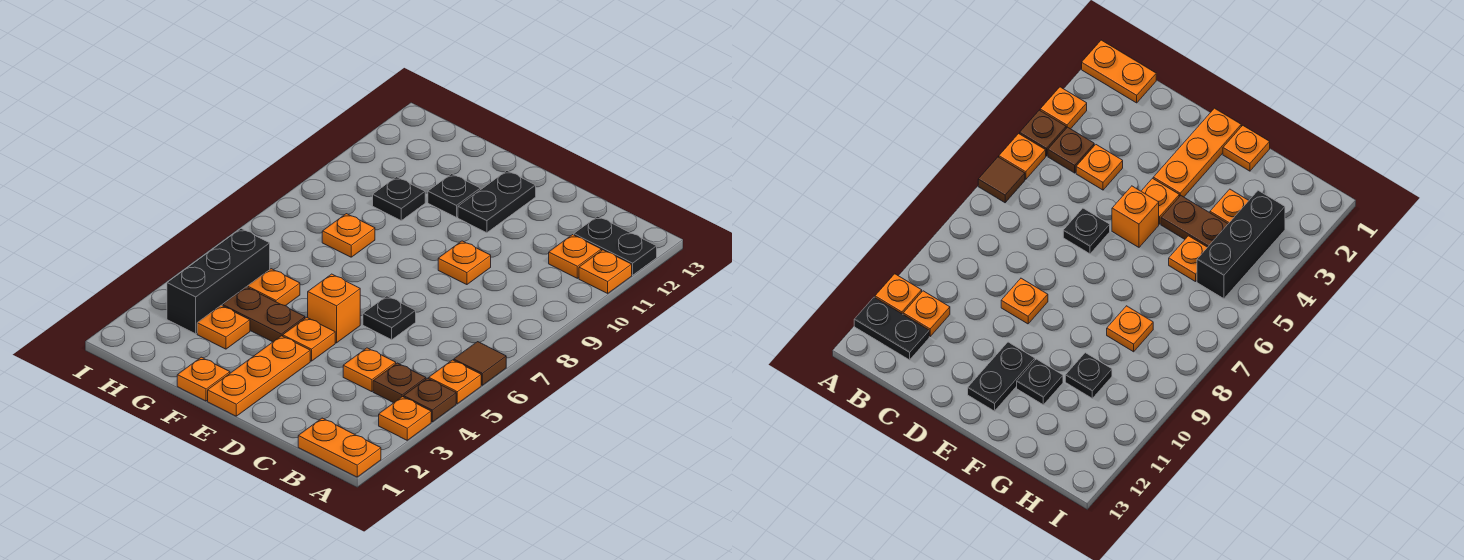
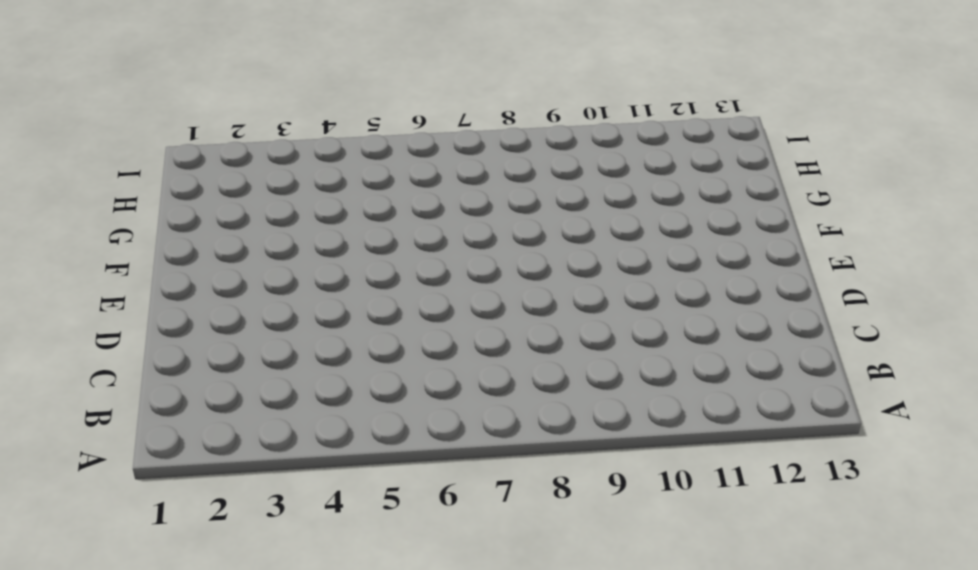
none -> orange 1x2 plate [298,418,381,477]
none -> orange 1x1 plate [379,397,431,440]
none -> brown 1x1 plate [404,378,456,422]

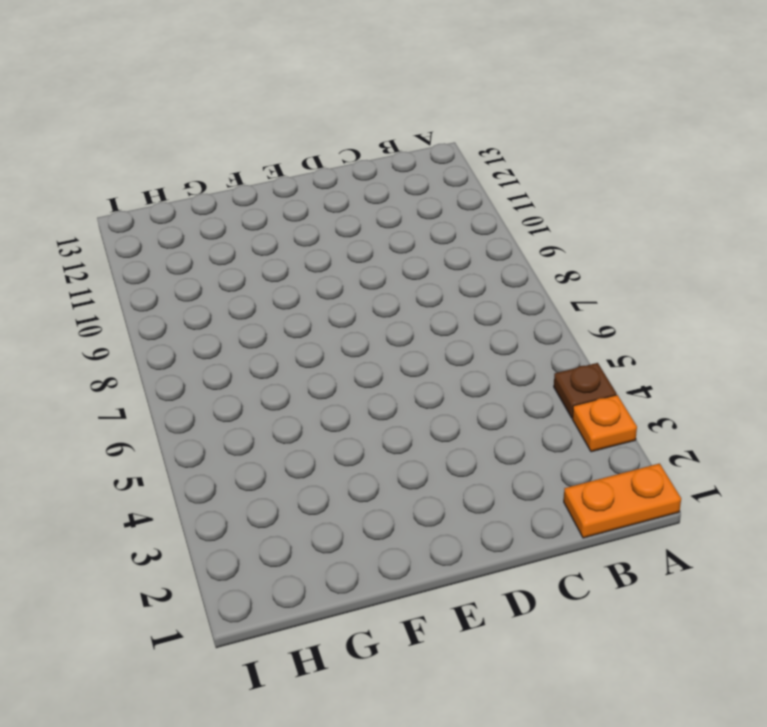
none -> orange 1x1 plate [429,360,481,404]
none -> brown 1x1 tile [454,342,506,385]
none -> orange 1x1 plate [579,250,632,293]

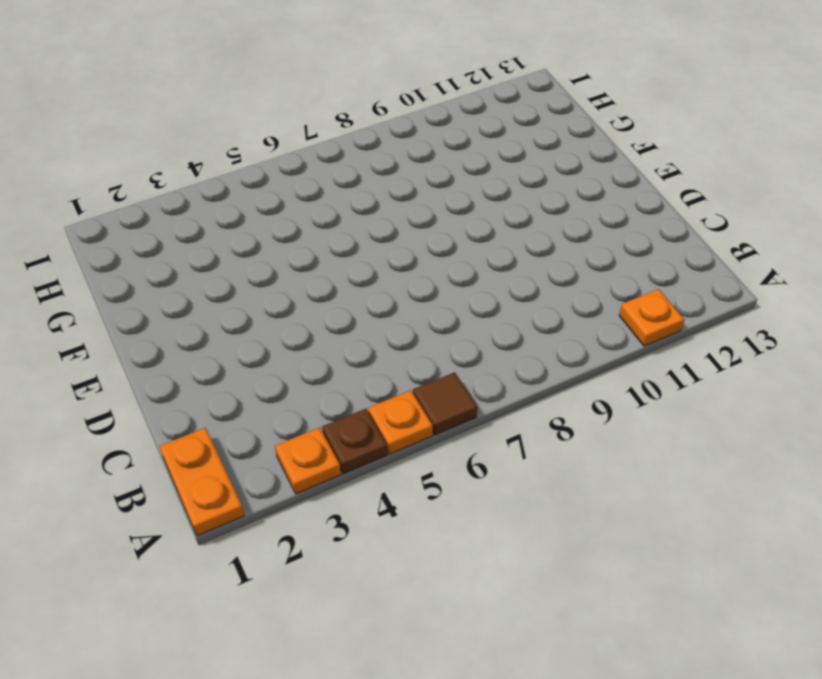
none -> black 1x2 plate [574,216,657,275]
none -> brown 1x1 plate [373,363,426,403]
none -> orange 1x1 plate [549,235,601,278]

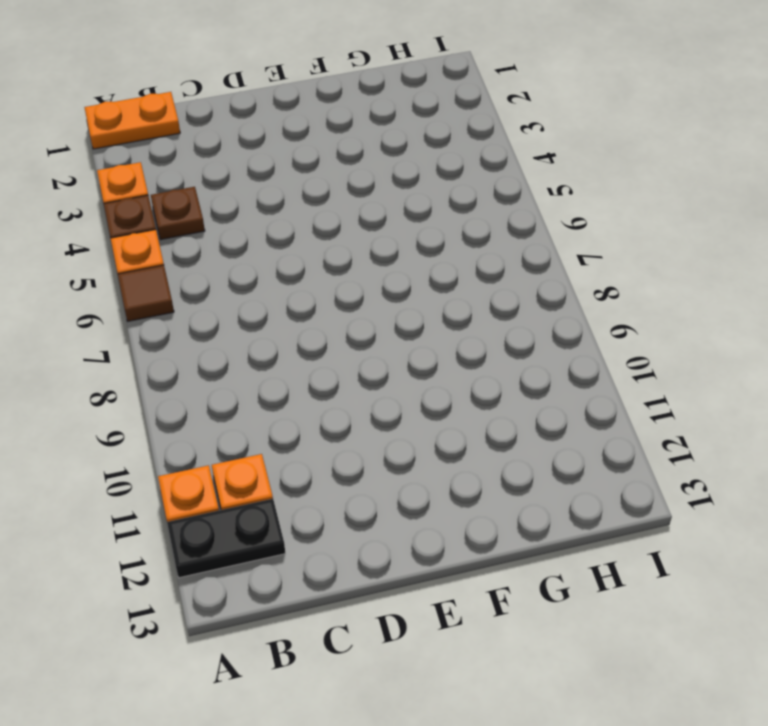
none -> orange 1x1 plate [343,348,396,392]
none -> black 1x1 plate [363,296,416,340]
none -> orange 1x1 plate [438,241,491,285]

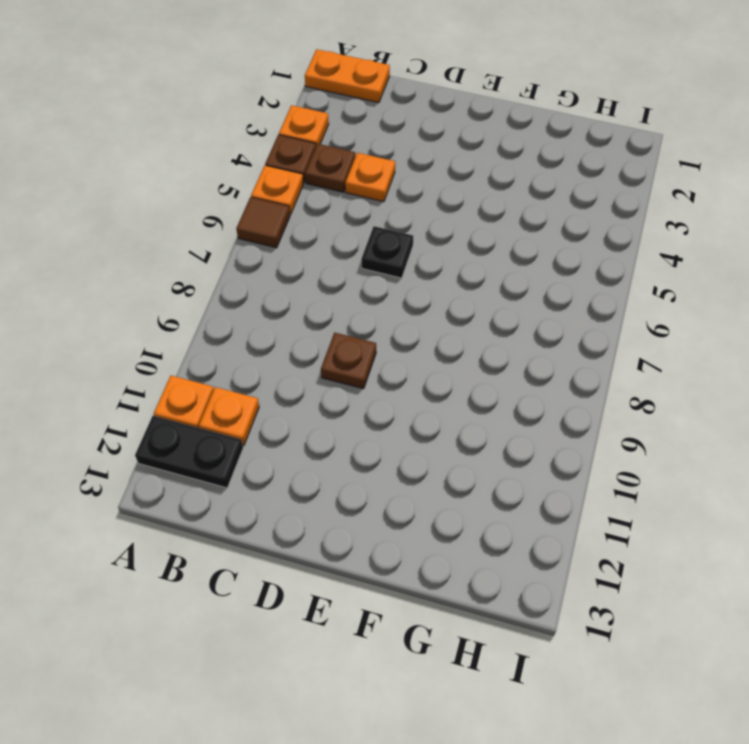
brown 1x1 plate [321,333,376,389] -> orange 1x1 plate [438,241,491,285]
none -> orange 1x3 plate [208,336,310,416]
none -> orange 1x1 plate [283,317,335,361]
none -> orange 1x1 brick [308,274,360,343]

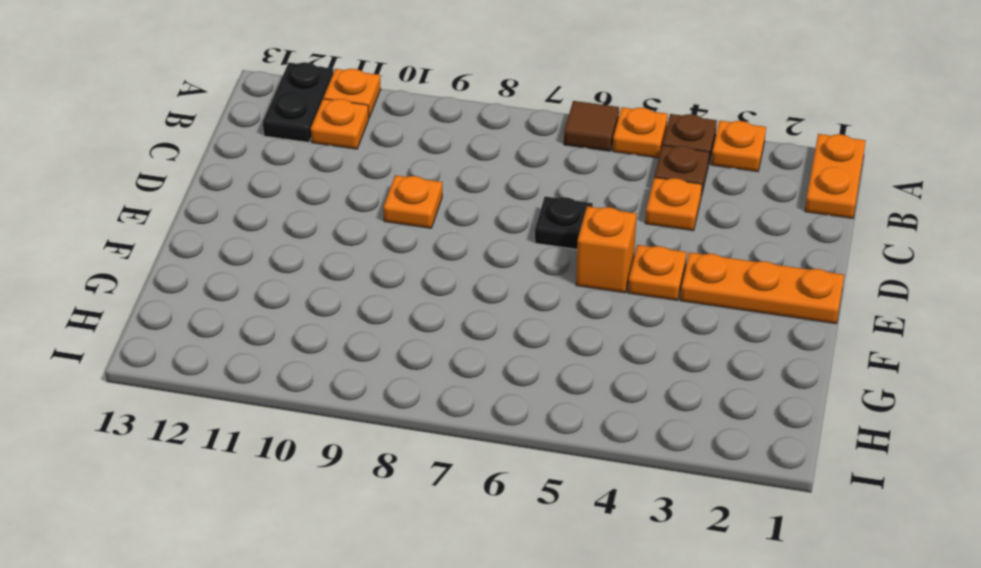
none -> black 1x2 plate [458,171,536,233]
none -> orange 1x1 plate [177,357,230,401]
none -> brown 1x2 plate [222,287,305,342]

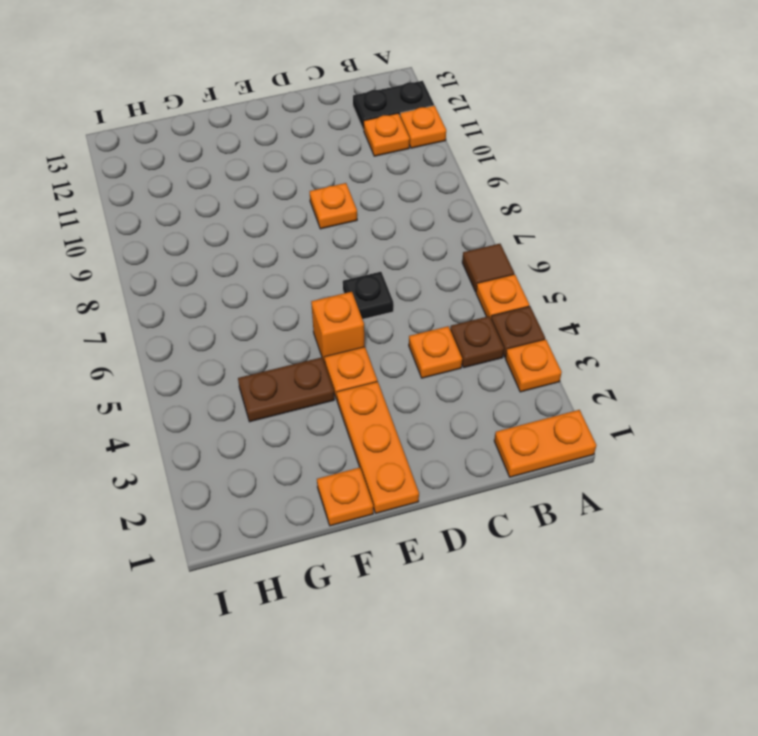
none -> black 1x2 plate [458,171,536,233]
none -> black 1x1 plate [428,174,480,217]
none -> orange 1x1 plate [197,305,250,349]

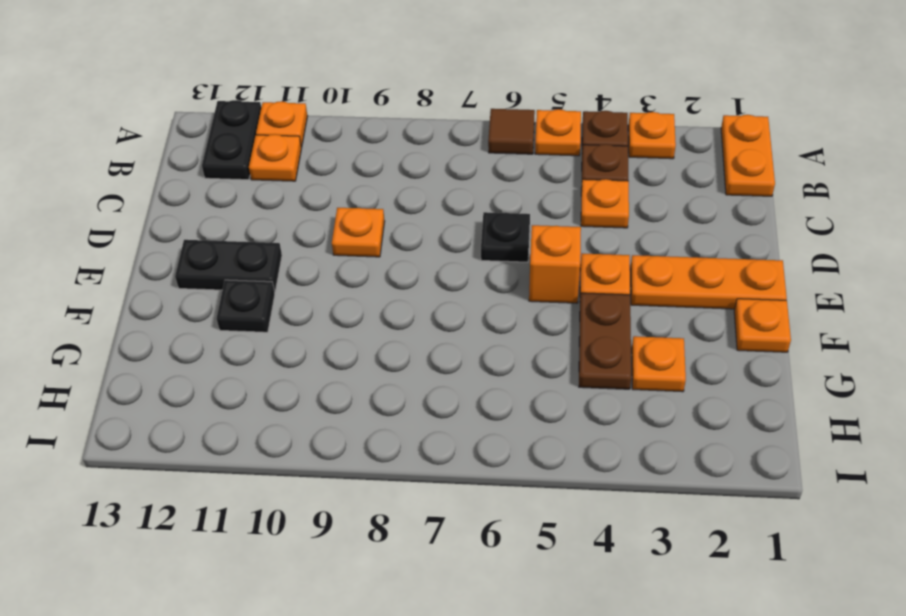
none -> orange 1x1 plate [247,269,300,306]
none -> orange 1x1 plate [322,214,375,257]
none -> black 1x1 plate [373,177,425,220]

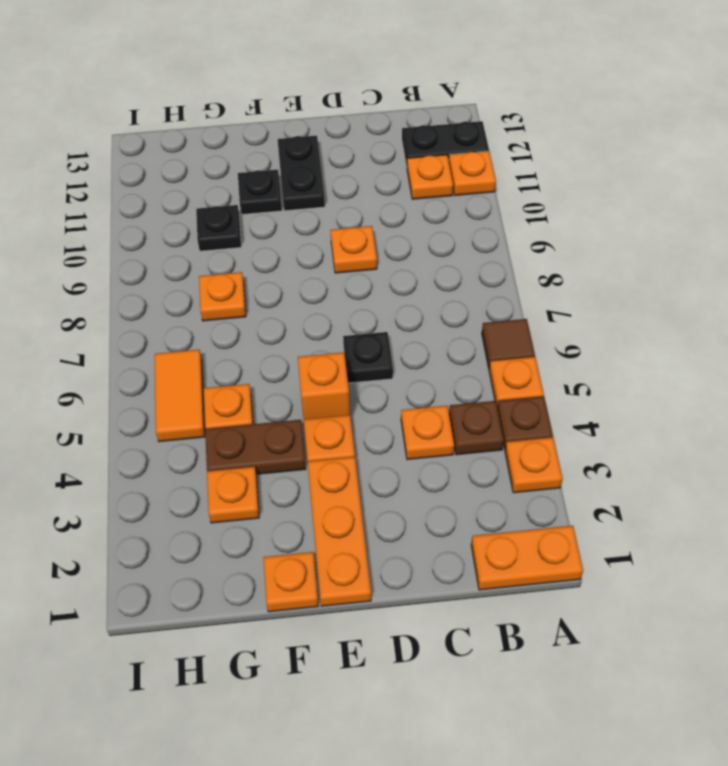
orange 1x2 tile [155,350,205,442] -> black 1x3 brick [167,229,270,334]

